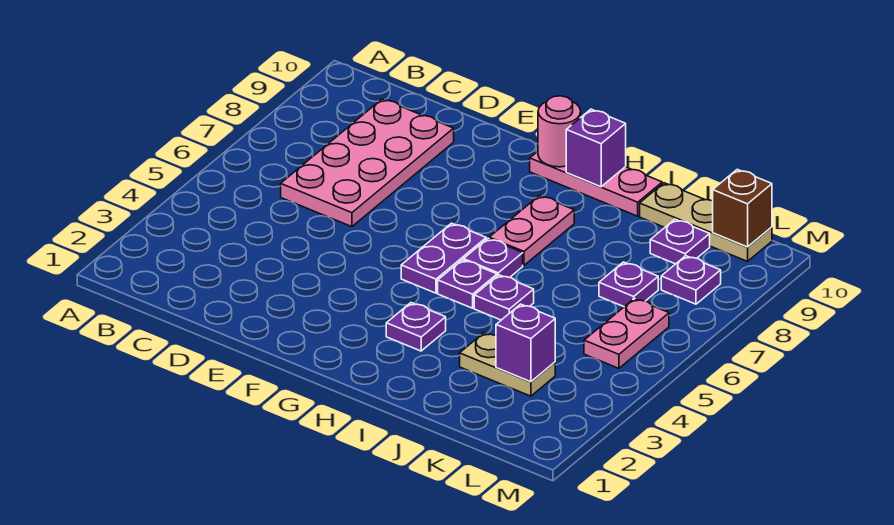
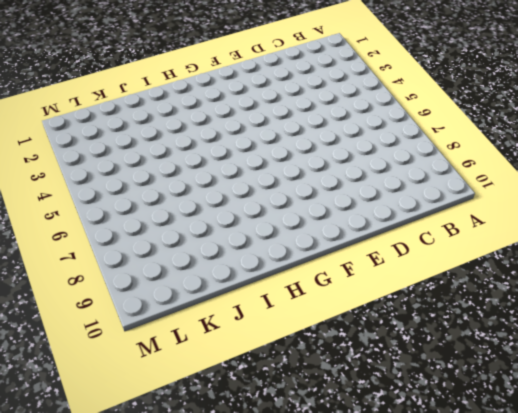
none -> pink 2x4 plate [281,99,454,227]
none -> purple 1x2 plate [401,223,486,293]
none -> pink 1x3 plate [530,152,662,216]

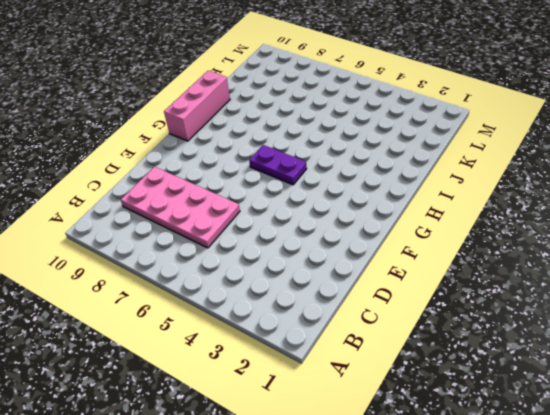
pink 1x3 brick [164,71,230,141] -> pink 1x3 plate [530,152,662,216]
none -> purple 1x1 plate [386,303,446,351]
none -> purple 1x1 plate [438,260,497,308]
none -> purple 1x1 plate [464,238,523,277]

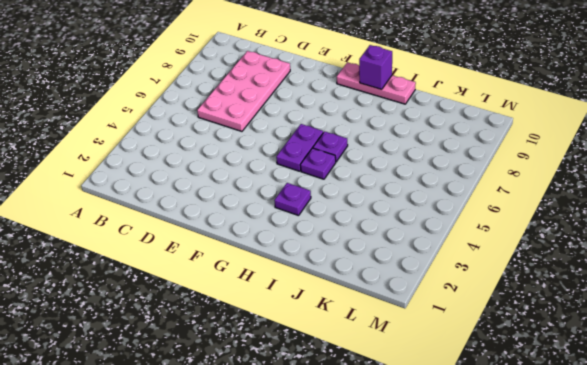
none -> pink 1x2 plate [489,196,574,265]
none -> purple 1x1 plate [474,275,534,320]
none -> tan 1x2 plate [460,333,555,396]

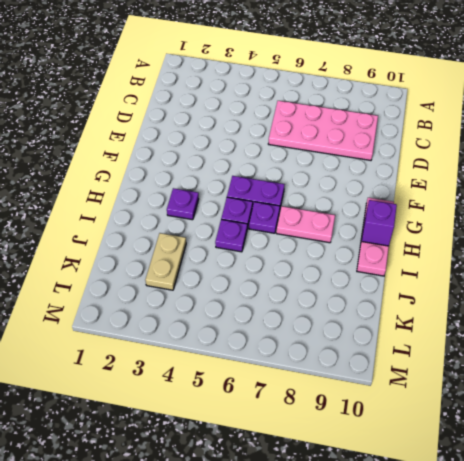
none -> tan 1x3 plate [640,183,772,261]
none -> purple 1x1 plate [599,262,658,307]
none -> purple 1x1 plate [650,219,710,264]

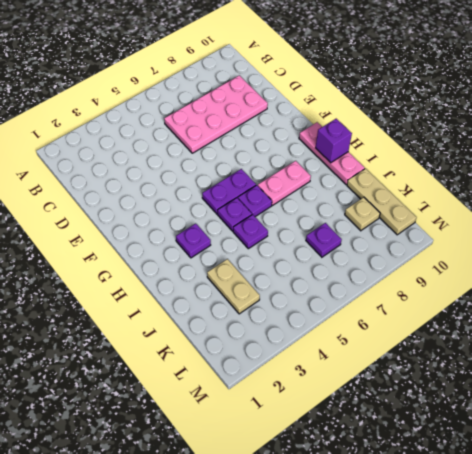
tan 1x1 plate [345,197,380,231] -> purple 1x1 plate [650,219,710,264]
none -> pink 1x2 plate [584,299,669,368]
none -> purple 1x1 plate [661,256,721,304]
none -> pink 1x1 round brick [538,96,581,167]

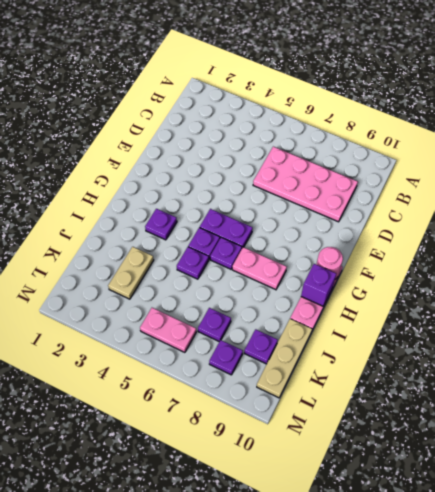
none -> purple 1x1 brick [496,304,555,382]
none -> brown 1x1 brick [713,169,772,247]

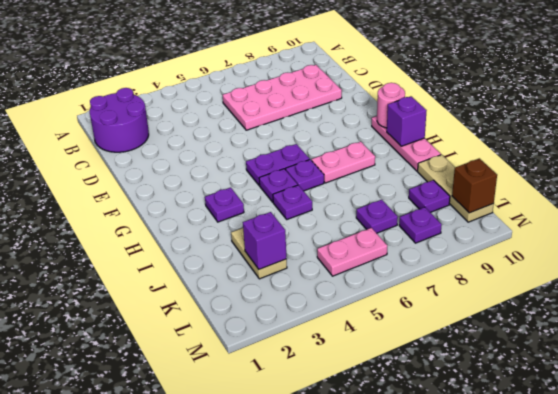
purple 2x2 round brick [90,88,149,152] -> none

